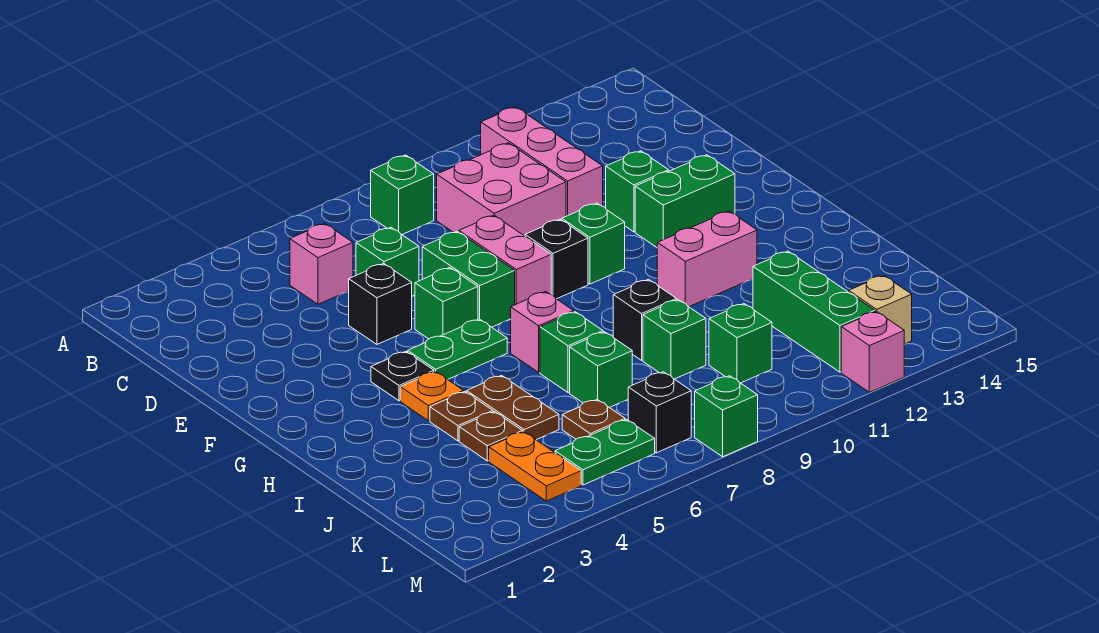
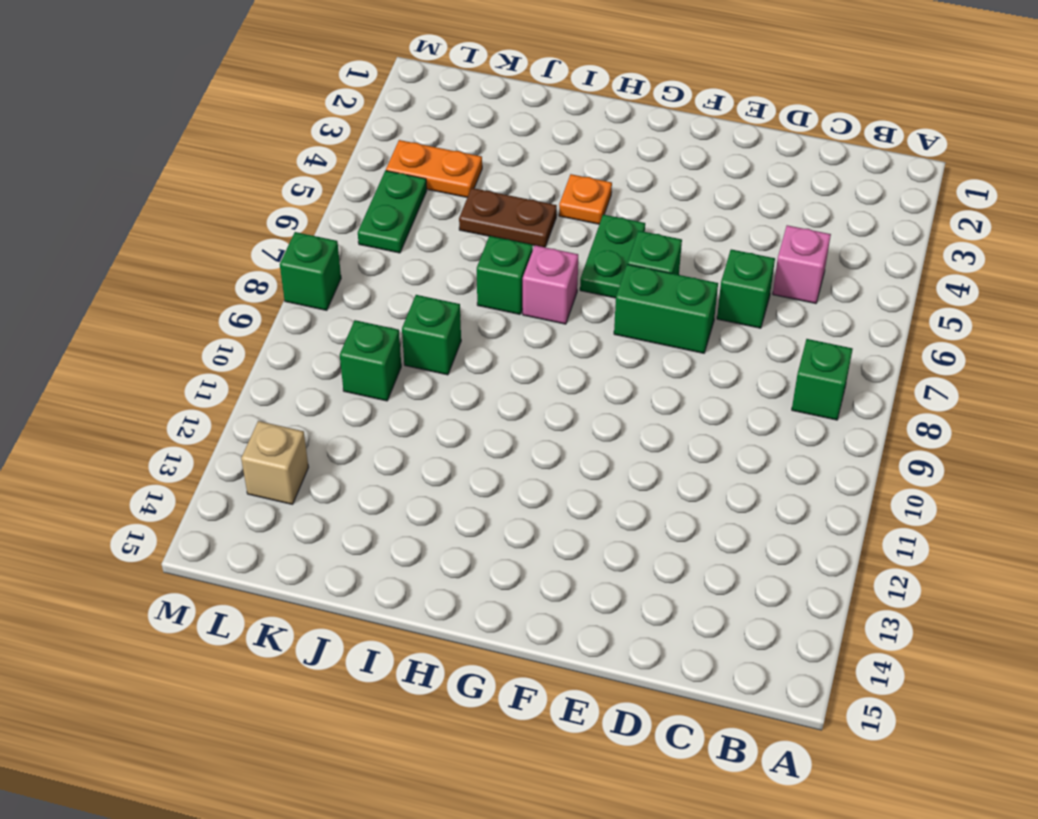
none -> pink 1x3 brick [481,107,603,216]
none -> pink 2x2 brick [437,143,566,236]
none -> black 1x1 brick [349,264,412,344]
none -> pink 1x2 brick [459,215,551,305]

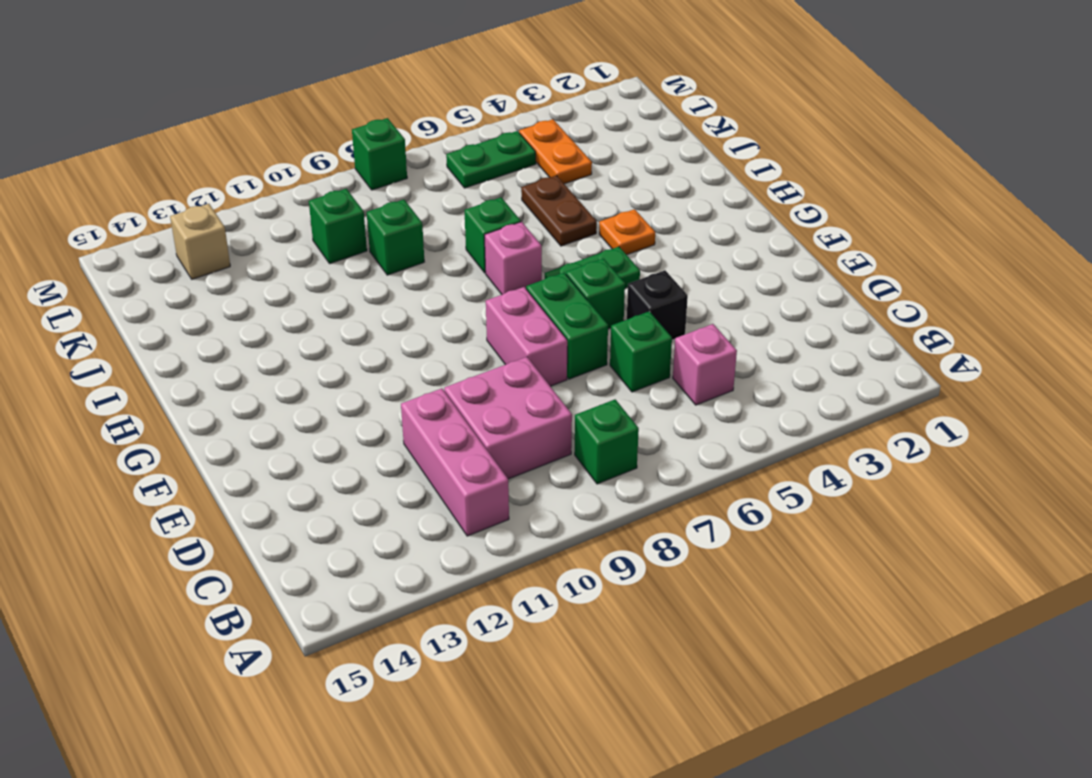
none -> green 1x1 brick [606,151,669,232]
none -> black 1x1 brick [525,219,588,299]
none -> green 1x1 brick [562,203,625,284]
none -> green 1x2 brick [635,155,735,247]

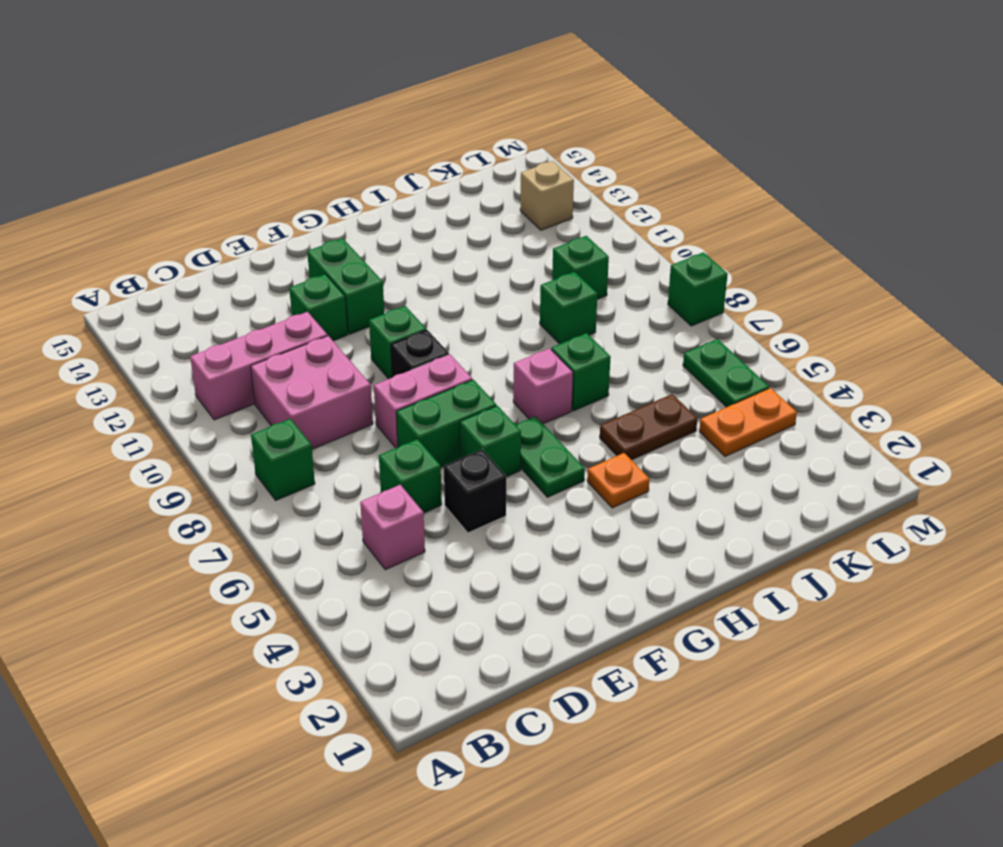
none -> black 1x1 plate [371,351,434,401]
none -> pink 1x2 brick [657,211,757,307]
none -> brown 1x1 plate [430,391,493,441]
none -> black 1x1 brick [613,279,676,360]

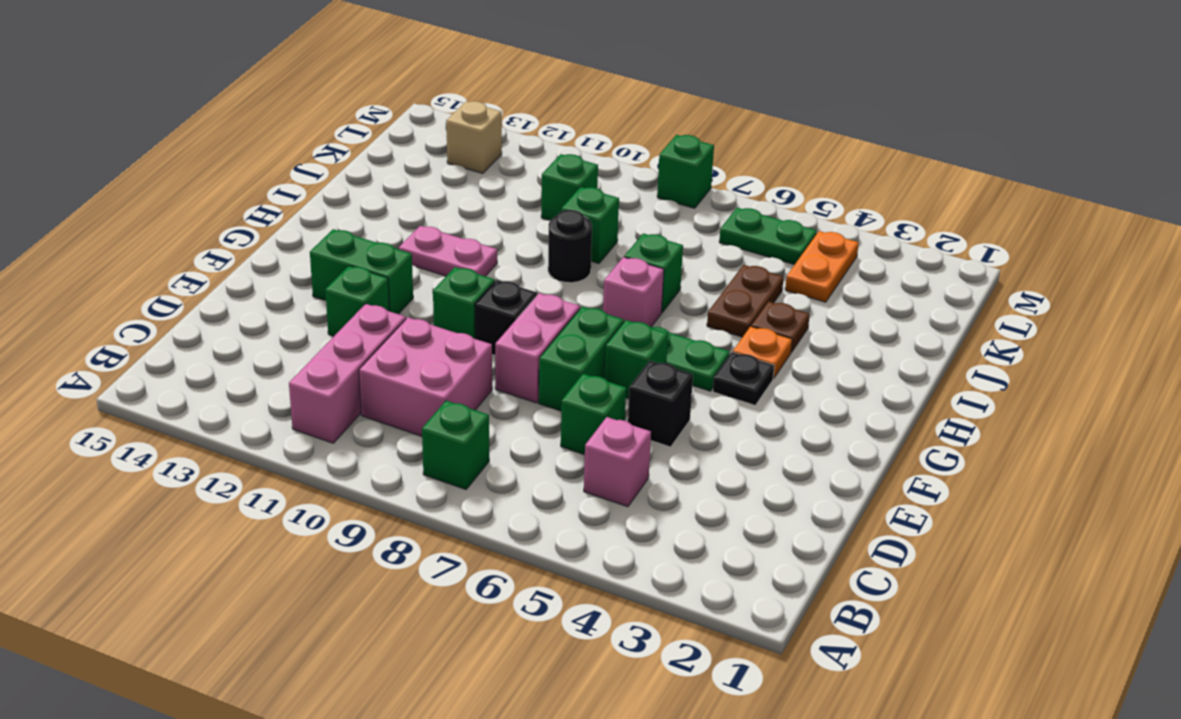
pink 1x2 plate [399,226,497,276] -> pink 1x2 brick [657,211,757,307]
black 1x1 round brick [548,210,592,283] -> black 1x1 brick [613,279,676,360]
none -> brown 1x1 plate [459,412,522,461]
none -> green 1x1 brick [570,332,632,408]
none -> green 1x3 brick [753,251,875,372]
none -> brown 1x1 plate [562,399,625,439]

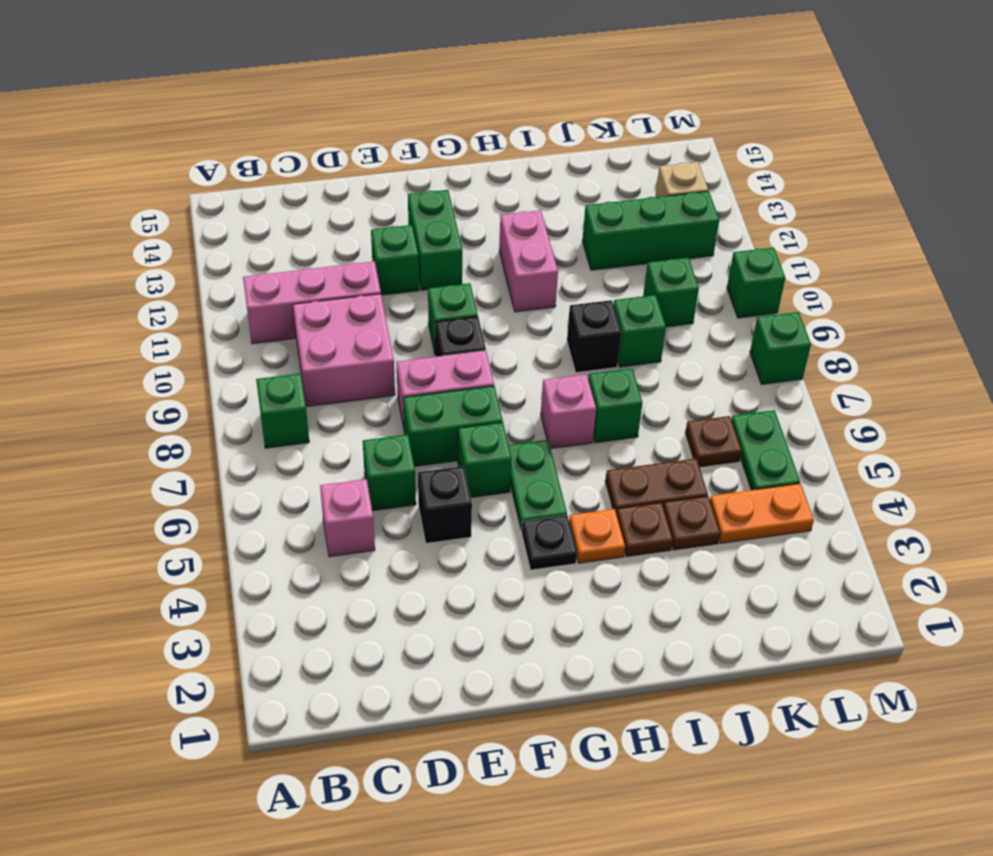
green 1x1 brick [727,247,785,318] -> green 1x1 brick moved to [570,332,632,408]
none -> black 1x1 brick [628,372,691,453]
none -> pink 1x1 brick [841,311,904,392]

